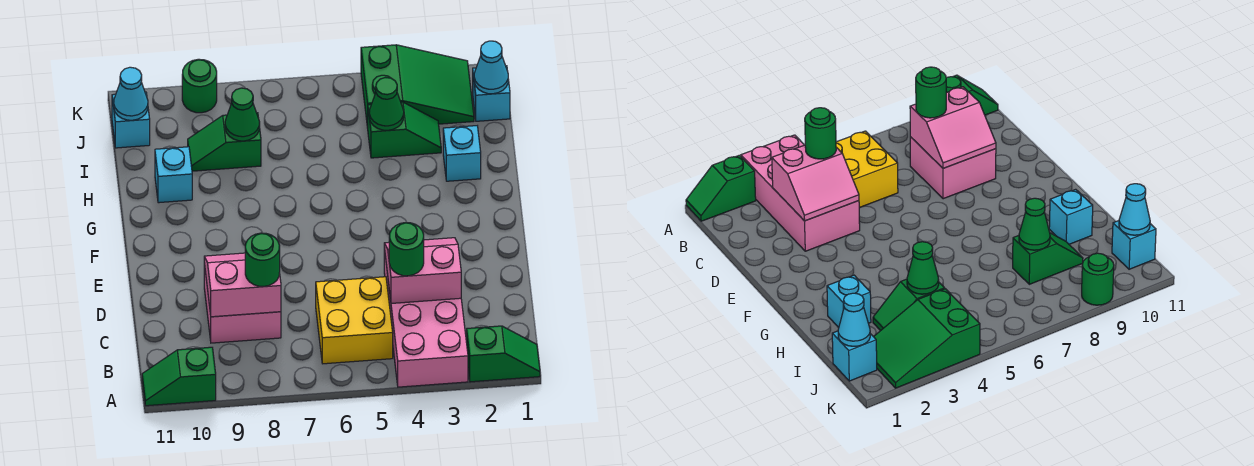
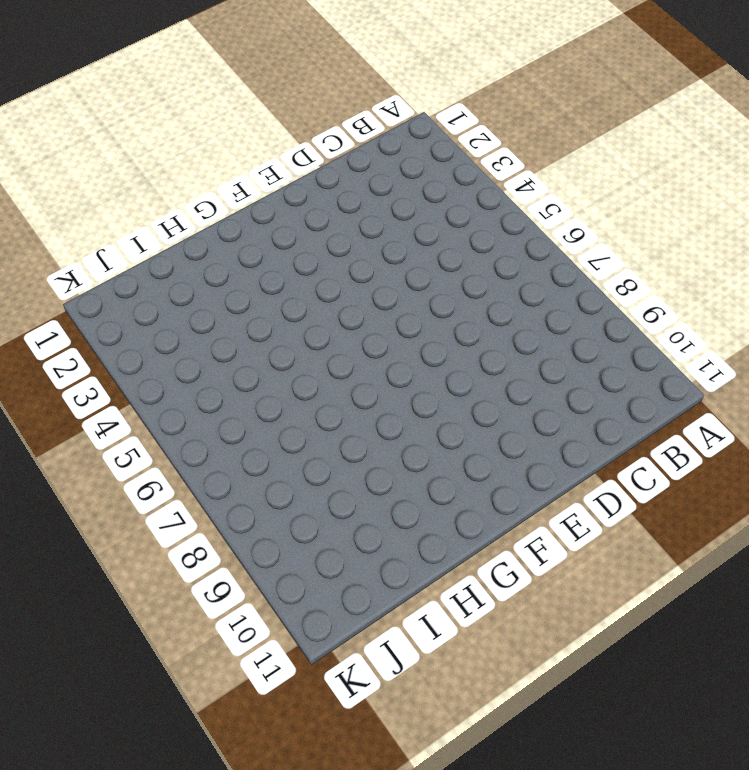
none -> green 1x2 slope [467,326,540,382]
none -> pink 2x4 brick [384,248,468,387]
none -> green 1x2 slope [142,347,216,406]

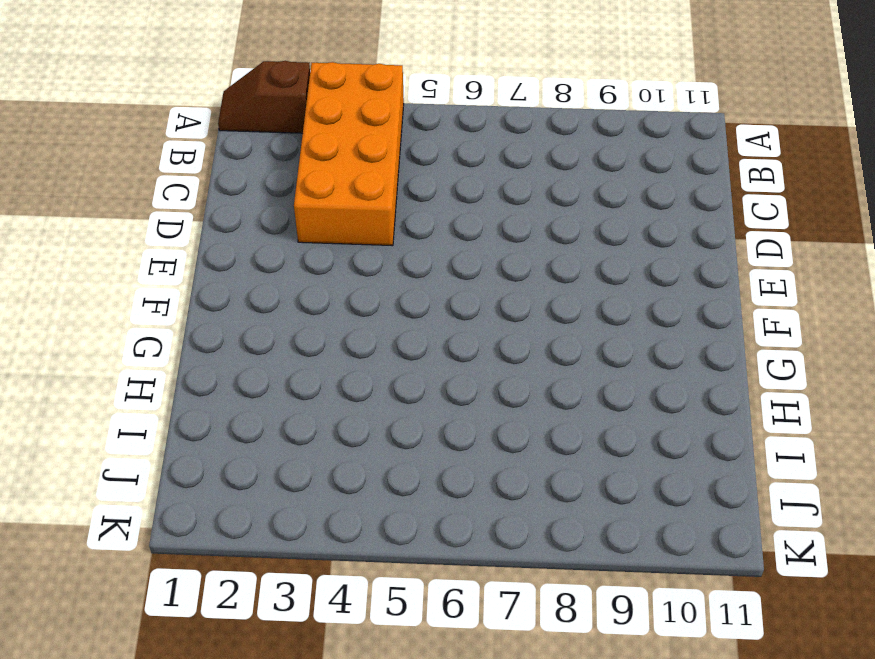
brown 1x2 slope [218,61,310,133] -> green 1x2 slope [467,326,540,382]
orange 2x4 brick [294,62,404,246] -> pink 2x4 brick [384,248,468,387]
none -> green 1x2 slope [142,347,216,406]
none -> yellow 2x2 brick [316,277,393,364]
none -> pink 2x2 brick [204,264,281,343]

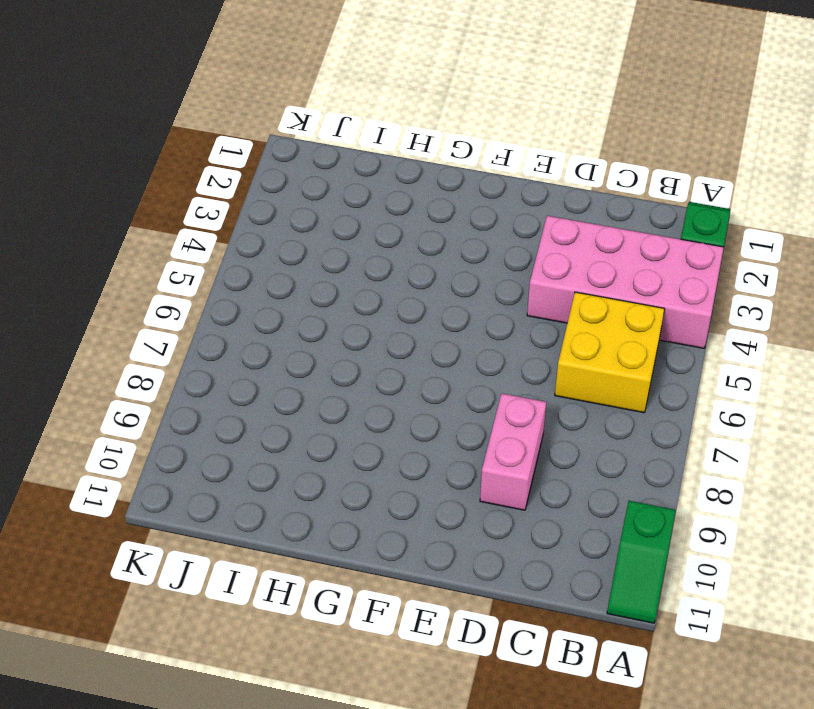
pink 1x2 brick [480,393,546,510] -> pink 2x2 brick [204,264,281,343]
none -> cyan 1x1 brick [443,126,481,181]
none -> cyan 1x1 brick [155,147,192,203]
none -> green 1x2 slope [368,102,441,158]

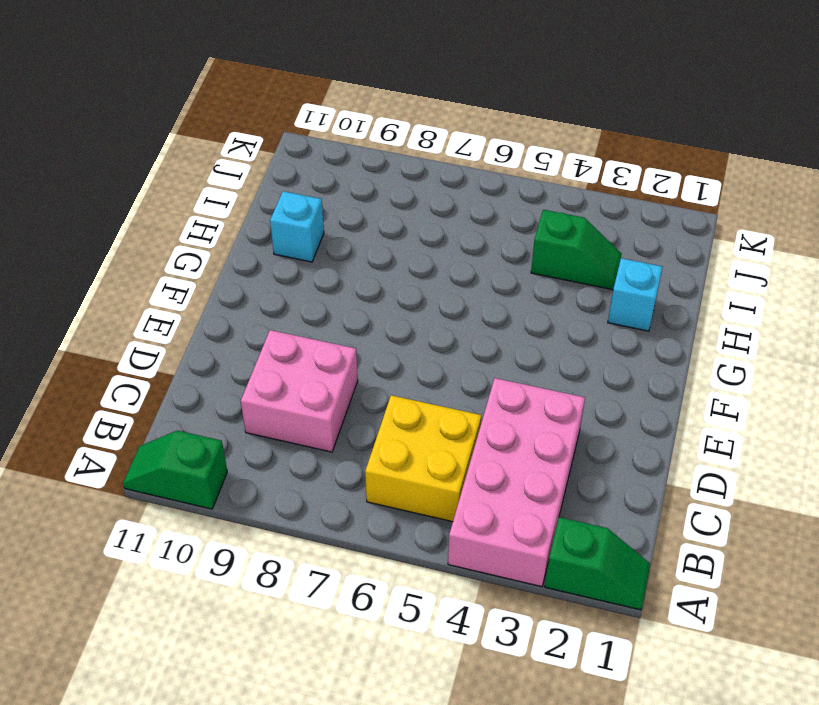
none -> green 1x2 slope [188,113,261,171]
none -> cyan 1x1 brick [473,66,510,121]
none -> green 2x3 slope [361,45,474,128]

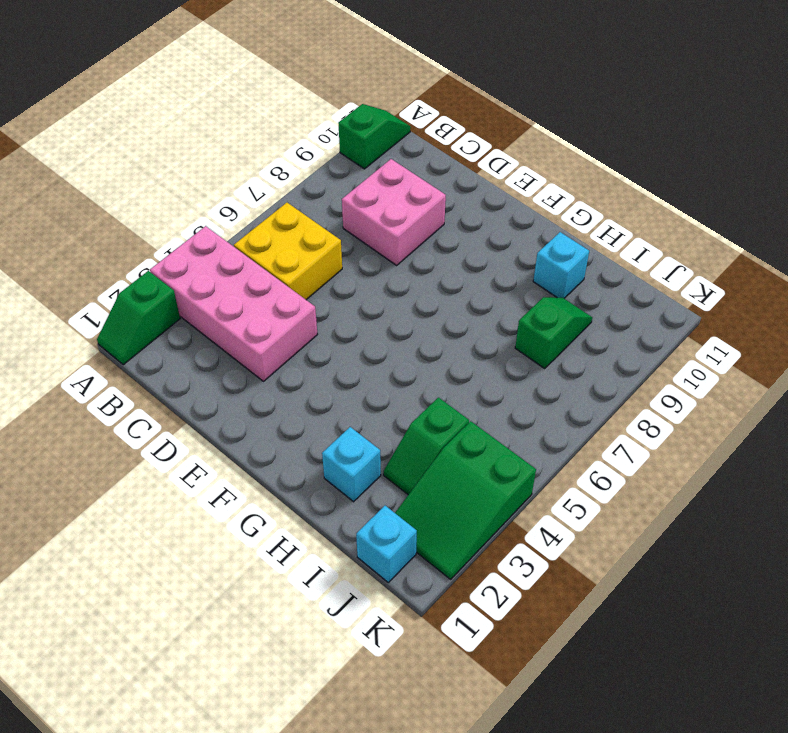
none -> cyan 1x1 brick [112,92,150,148]
none -> green 1x1 round brick [182,59,217,113]
none -> pink 2x2 slope [384,238,461,304]

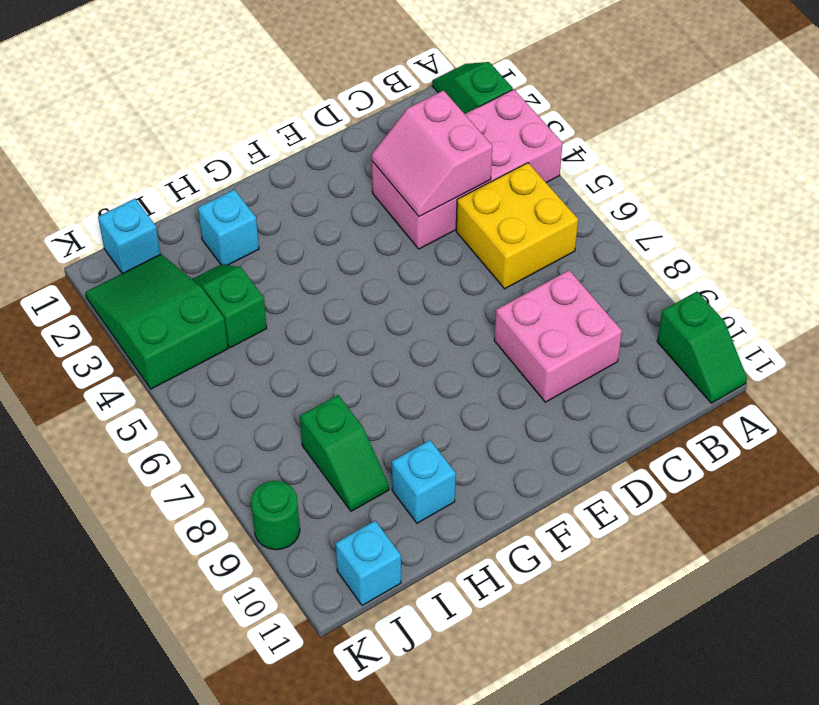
none -> pink 2x2 slope [204,253,281,317]
none -> green 1x1 cone [369,77,404,130]
none -> green 1x1 cone [225,88,260,141]

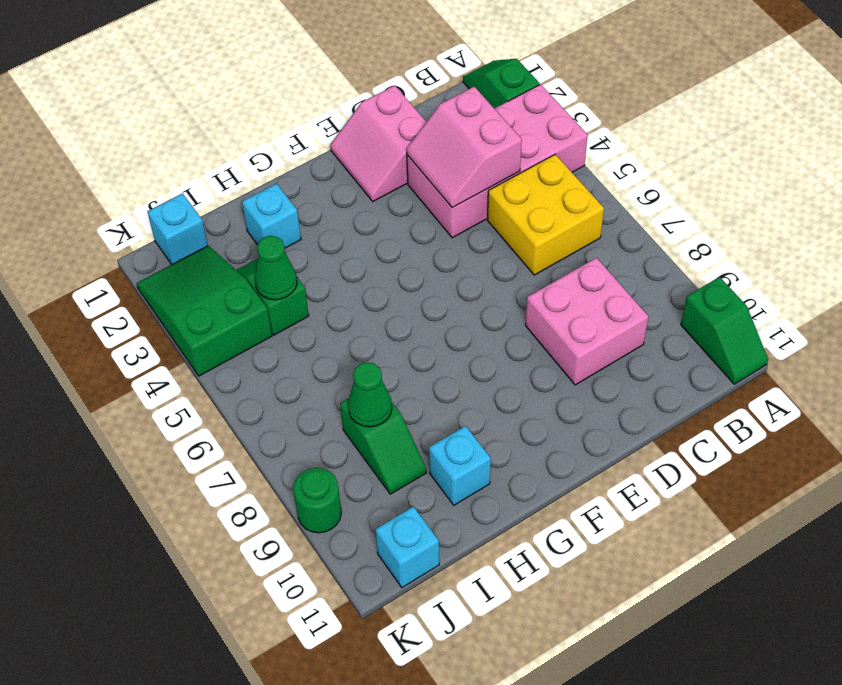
pink 2x2 slope [330,85,426,201] -> pink 2x2 slope moved to [204,253,281,317]
none -> cyan 1x1 cone [474,41,508,94]
none -> cyan 1x1 cone [114,67,148,120]
none -> green 1x1 round brick [389,223,424,276]

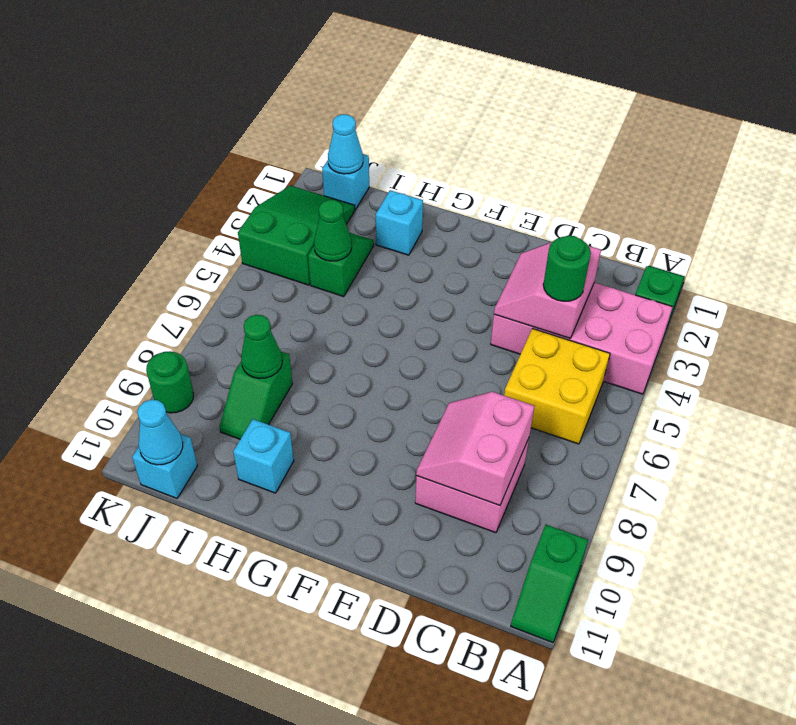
none -> green 1x1 round brick [245,233,280,287]

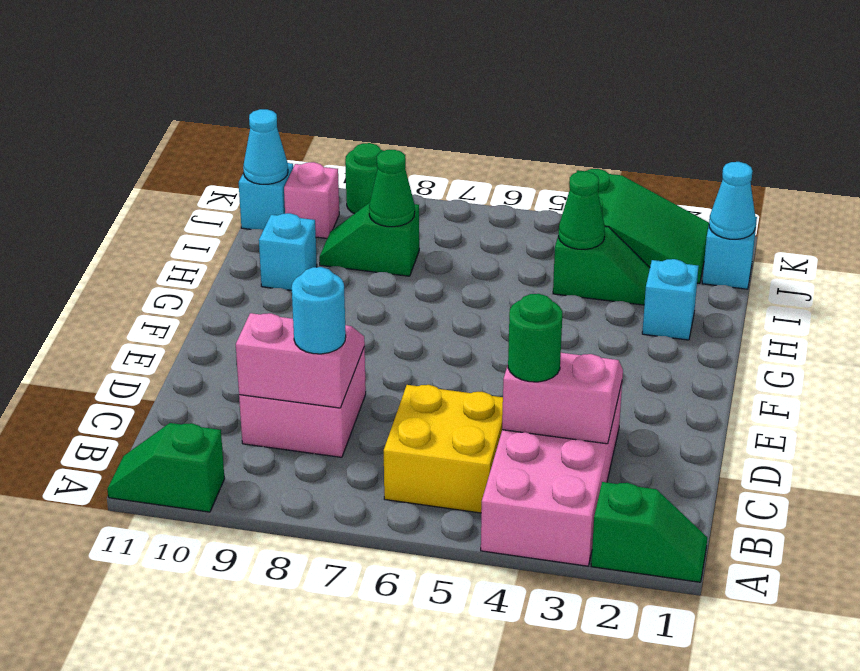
cyan 1x1 round brick [292,267,346,354] -> green 1x1 round brick [245,233,280,287]
pink 1x1 brick [284,162,339,238] -> none

